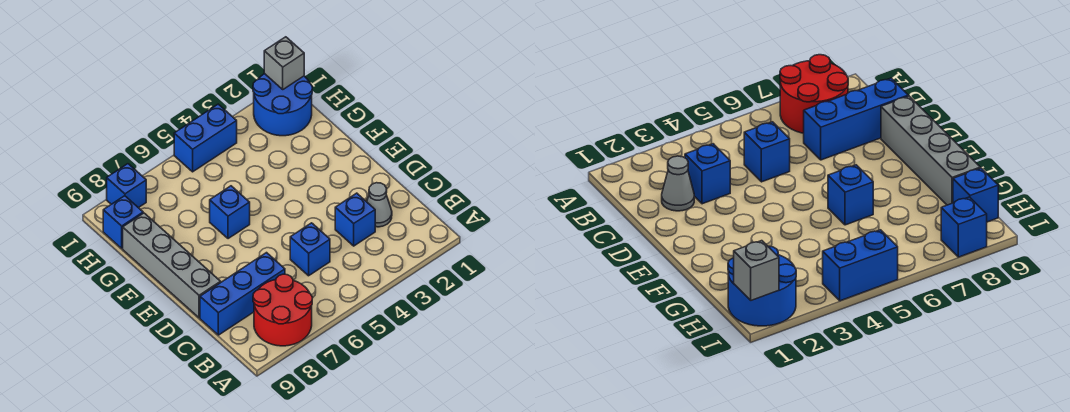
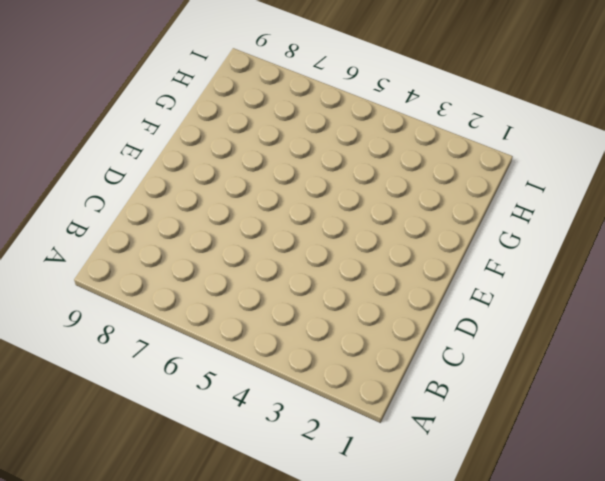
none -> red 2x2 round brick [253,274,312,346]
none -> grey 1x1 cone [367,183,392,227]
none -> blue 1x1 brick [335,193,375,246]

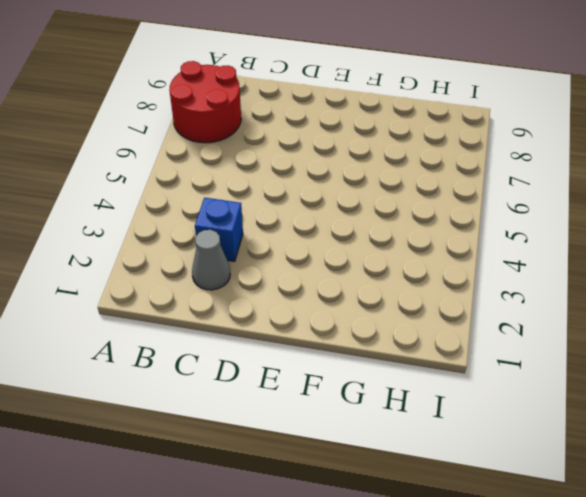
none -> blue 1x1 brick [290,223,330,276]
none -> blue 1x3 brick [200,253,285,335]
none -> grey 1x4 brick [123,213,221,318]

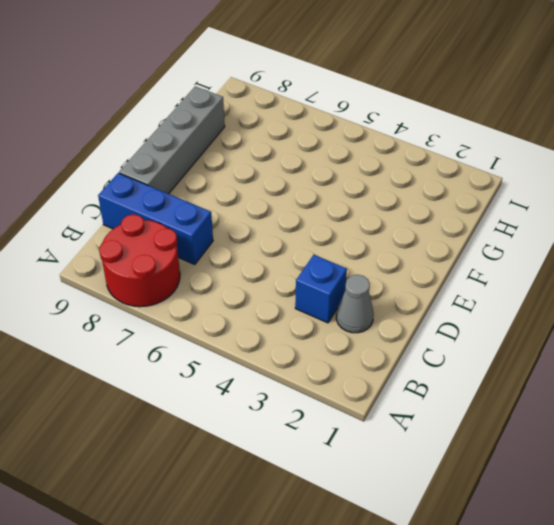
none -> blue 1x1 brick [290,223,330,276]
none -> blue 1x1 brick [210,186,250,239]
none -> blue 2x2 round brick [253,74,312,136]

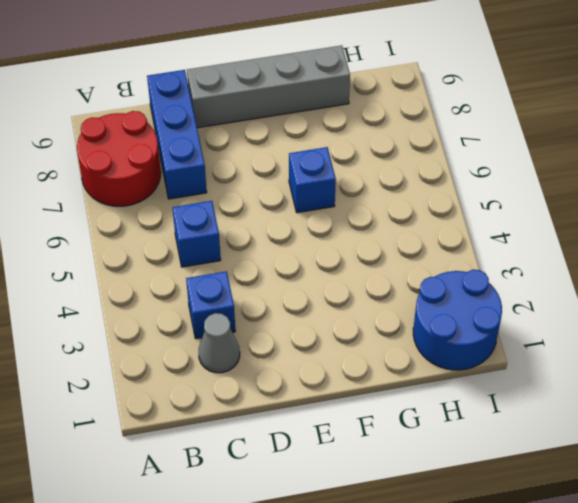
none -> blue 1x1 brick [103,196,143,248]
none -> blue 1x2 brick [174,104,237,172]
none -> blue 1x1 brick [107,164,146,208]

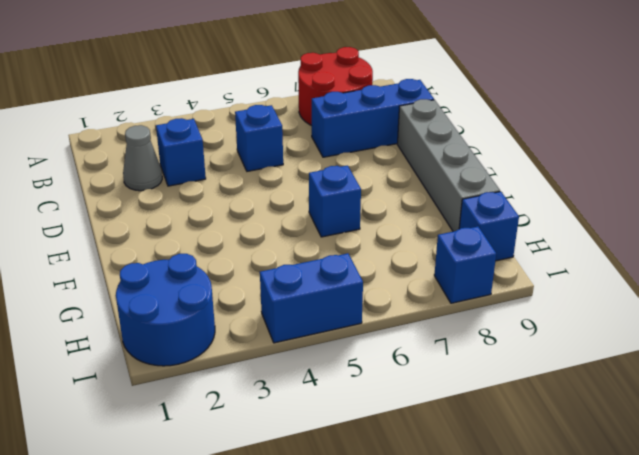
none -> grey 1x1 brick [264,37,304,89]

